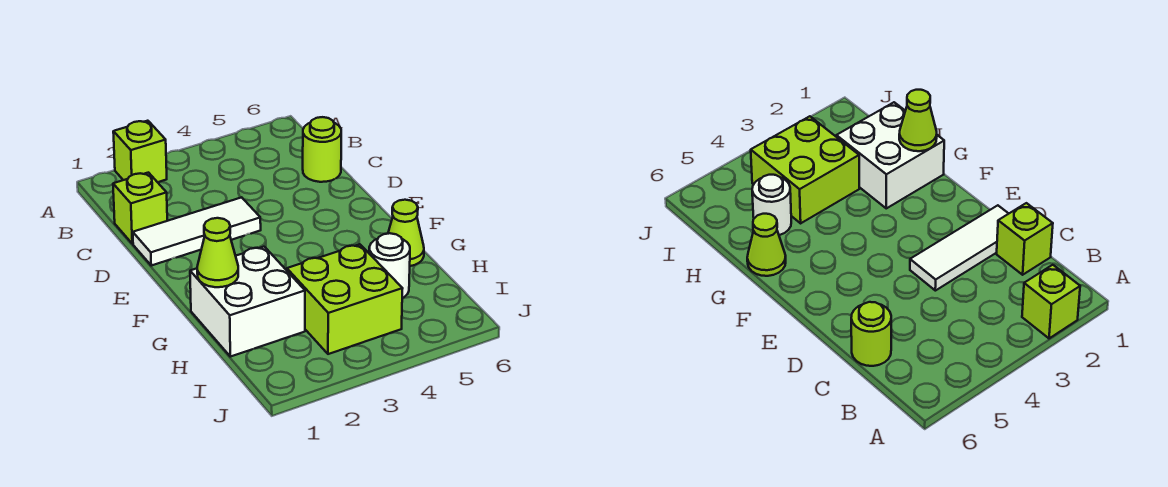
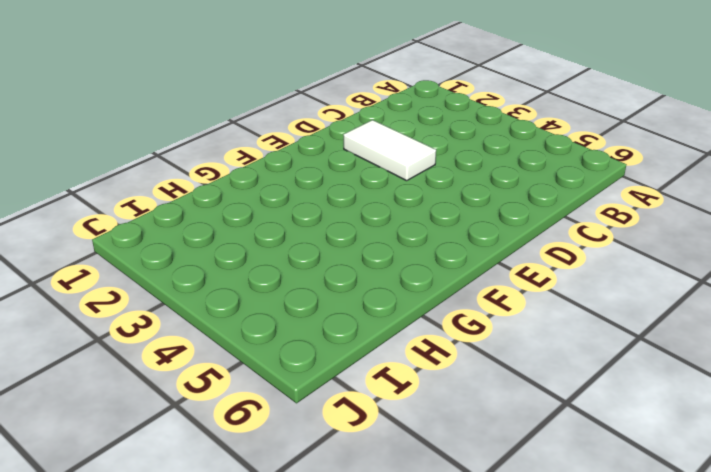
white 1x2 tile [343,120,436,181] -> white 1x3 tile [133,197,261,266]
none -> lime 1x1 brick [113,121,167,182]
none -> lime 1x1 brick [113,173,167,244]

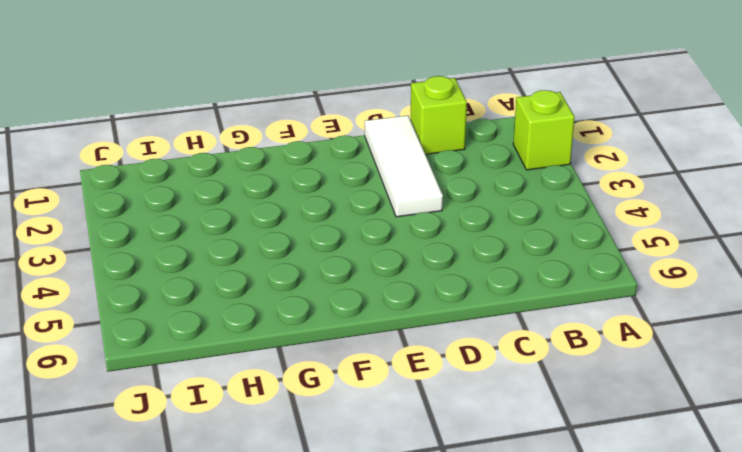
none -> lime 1x1 round brick [303,117,341,182]
none -> white 2x2 brick [190,247,305,357]

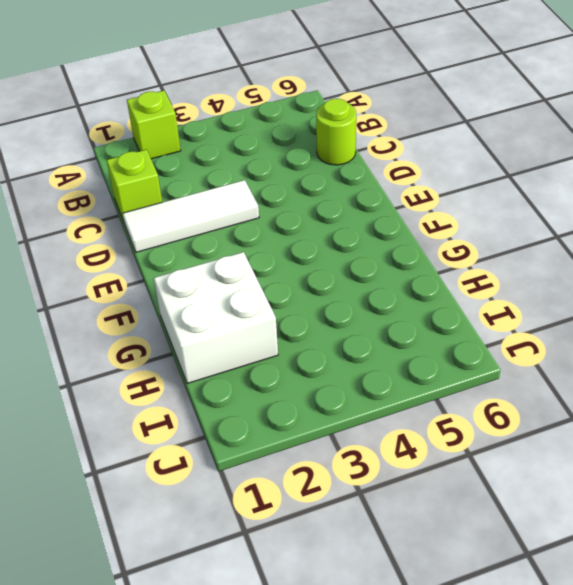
none -> lime 1x1 cone [388,200,424,266]
none -> lime 2x2 brick [287,244,403,354]

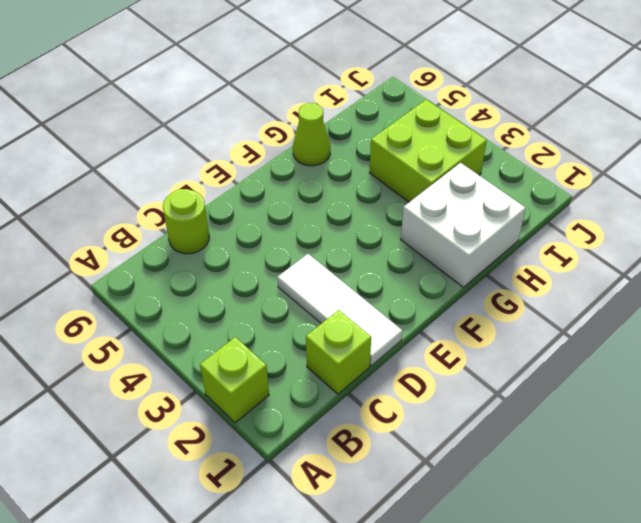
none -> white 1x1 round brick [369,233,410,298]
none -> lime 1x1 cone [197,218,238,287]

